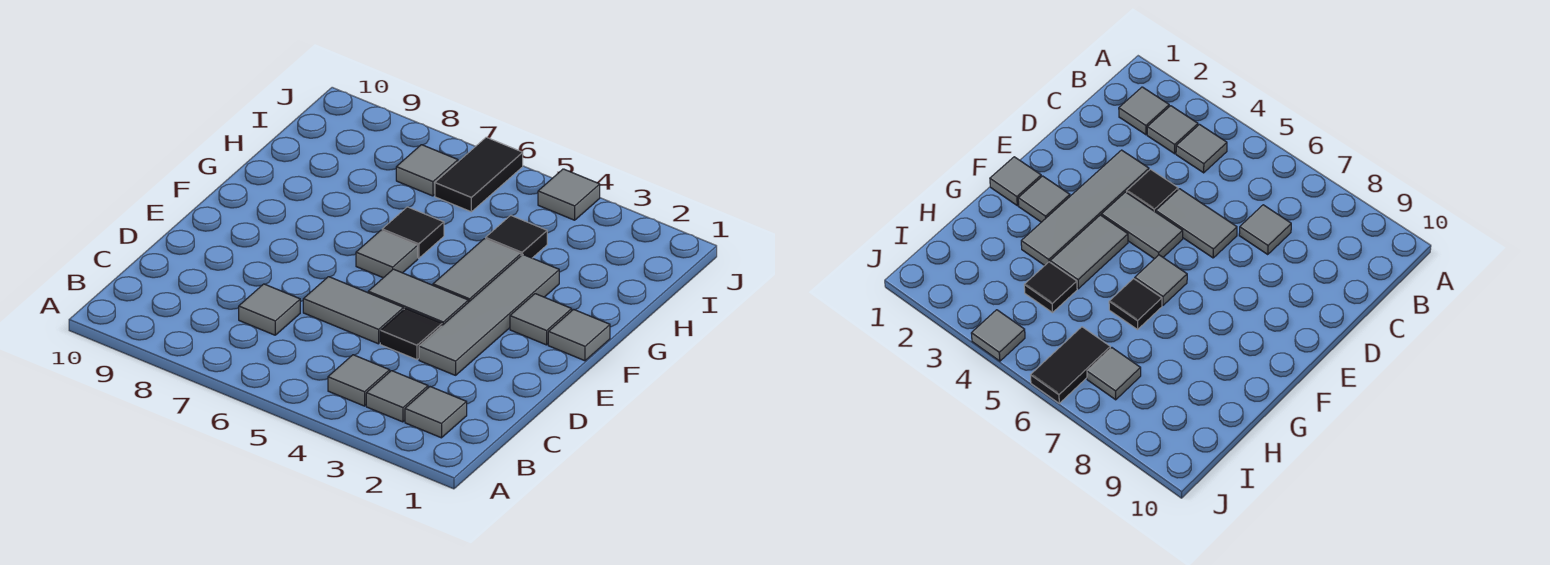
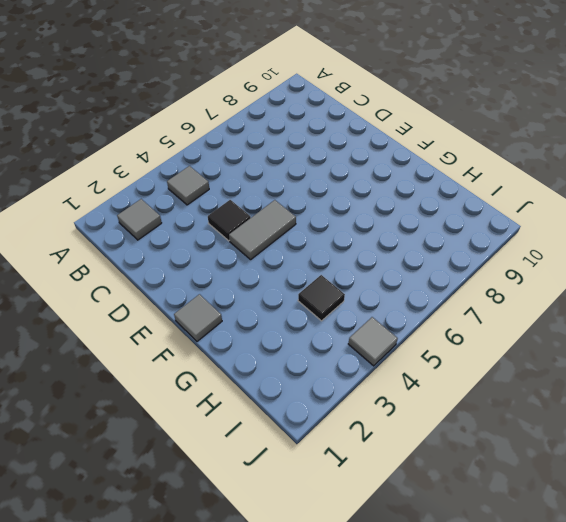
none -> grey 1x1 tile [366,371,428,422]
none -> grey 1x1 tile [239,284,300,335]
none -> grey 1x4 tile [419,255,559,375]

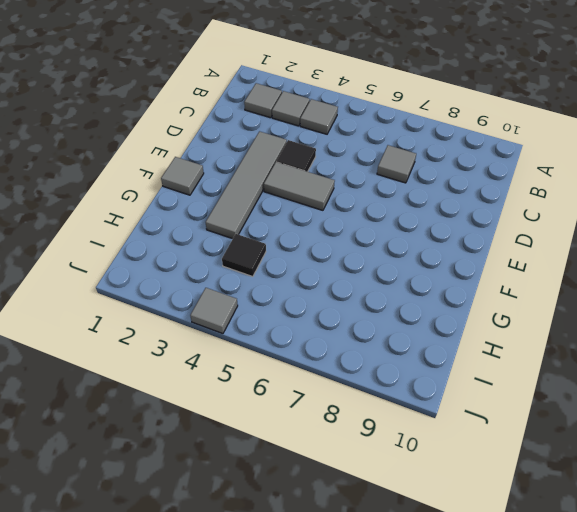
none -> grey 1x2 tile [303,277,404,344]
none -> grey 1x1 tile [510,294,572,345]
none -> grey 1x2 tile [433,239,521,302]

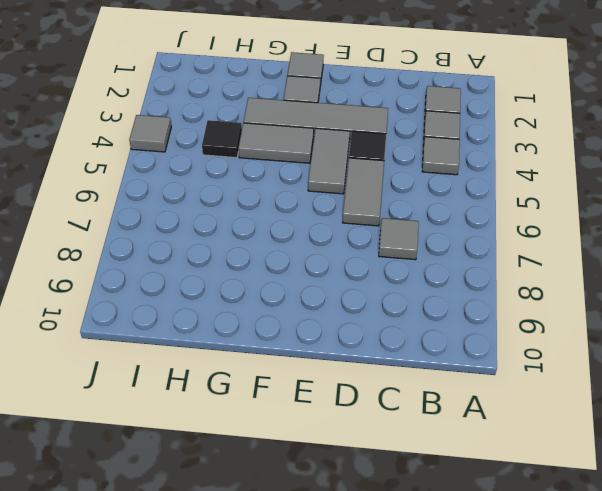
none -> grey 1x1 tile [356,230,418,278]
none -> black 1x1 tile [382,207,444,258]
none -> black 1x2 tile [435,137,523,212]

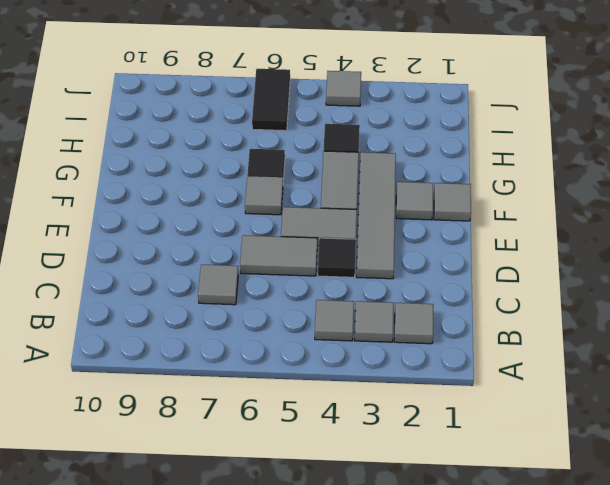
none -> grey 1x1 tile [396,145,458,196]

